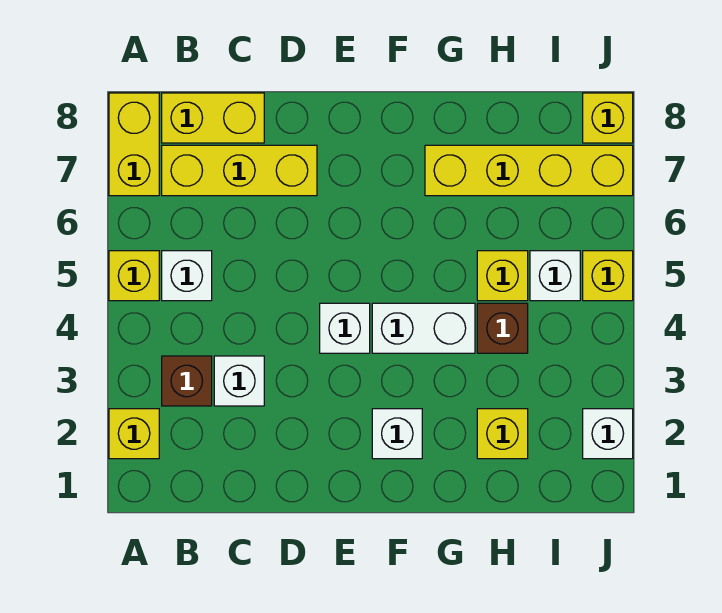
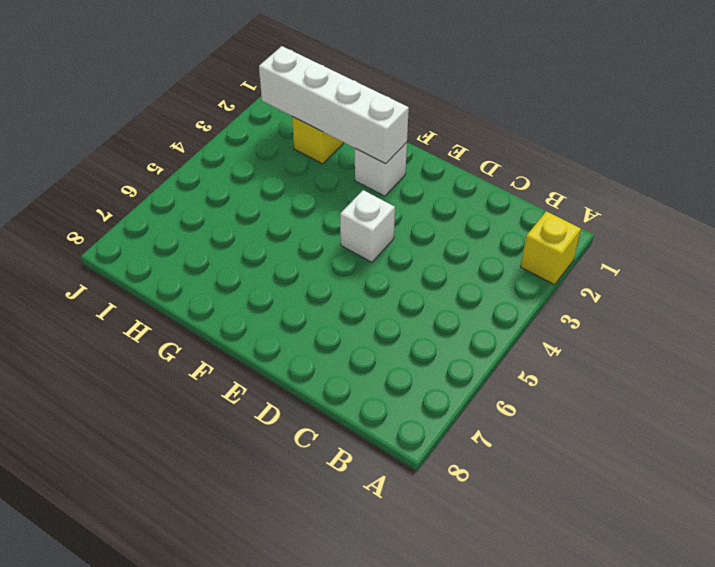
white 1x4 brick [259,46,409,164] -> none
none -> yellow 1x1 brick [109,251,159,301]
none -> yellow 1x2 brick [109,93,159,196]
none -> brown 1x1 brick [162,356,212,406]

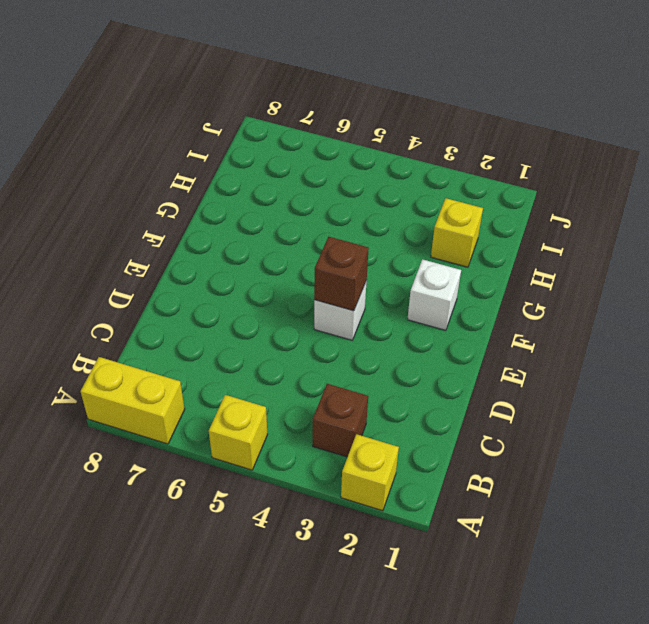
brown 1x1 brick [314,237,369,311] -> brown 1x1 brick moved to [477,303,528,353]
none -> white 1x1 brick [162,251,212,301]
none -> yellow 1x3 brick [162,145,317,196]
none -> yellow 1x2 brick [162,93,264,143]

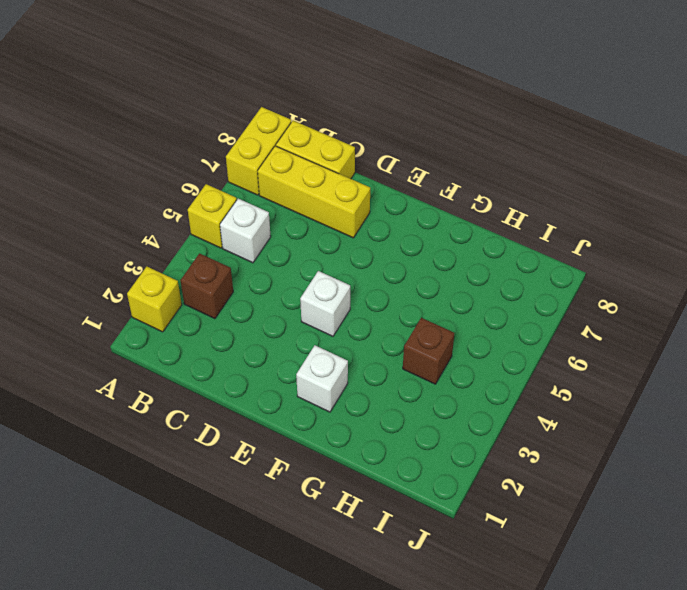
none -> white 1x1 brick [214,356,264,406]
none -> white 1x2 brick [372,303,475,353]
none -> yellow 1x4 brick [425,145,633,196]

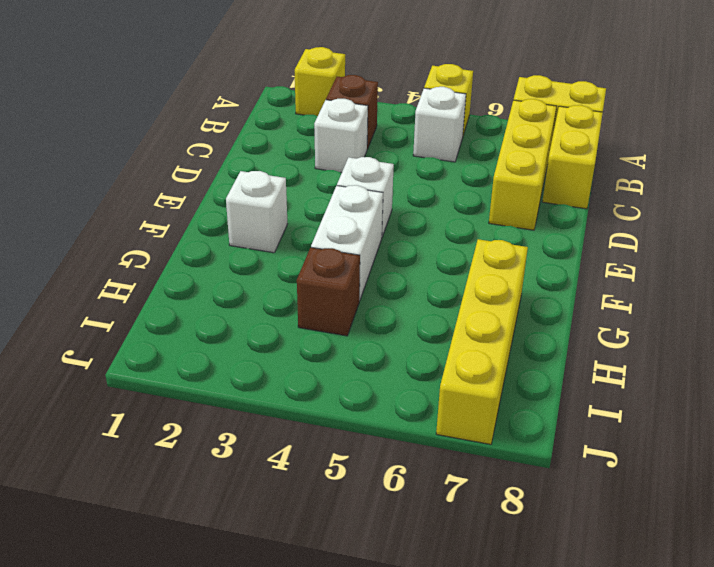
none -> yellow 1x1 brick [477,409,528,459]
none -> yellow 1x1 brick [477,251,528,301]
none -> white 1x1 brick [530,251,580,301]

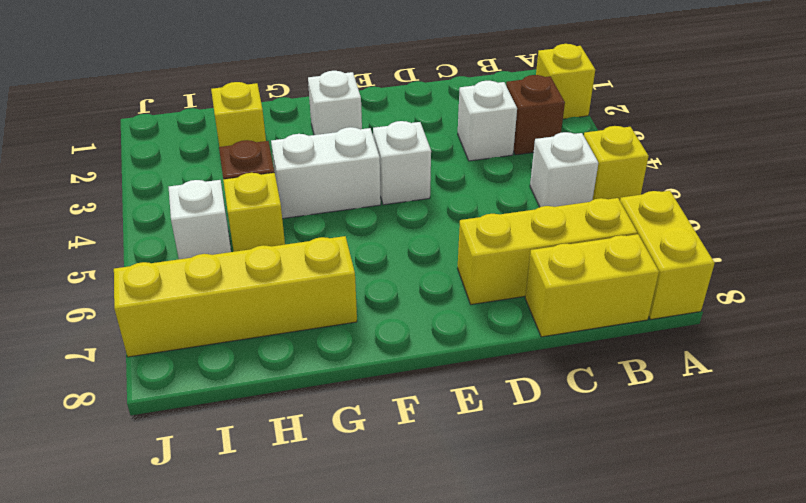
none -> white 1x1 brick [583,409,633,459]
none -> yellow 1x1 brick [583,251,633,301]
none -> yellow 1x1 brick [583,93,633,143]

